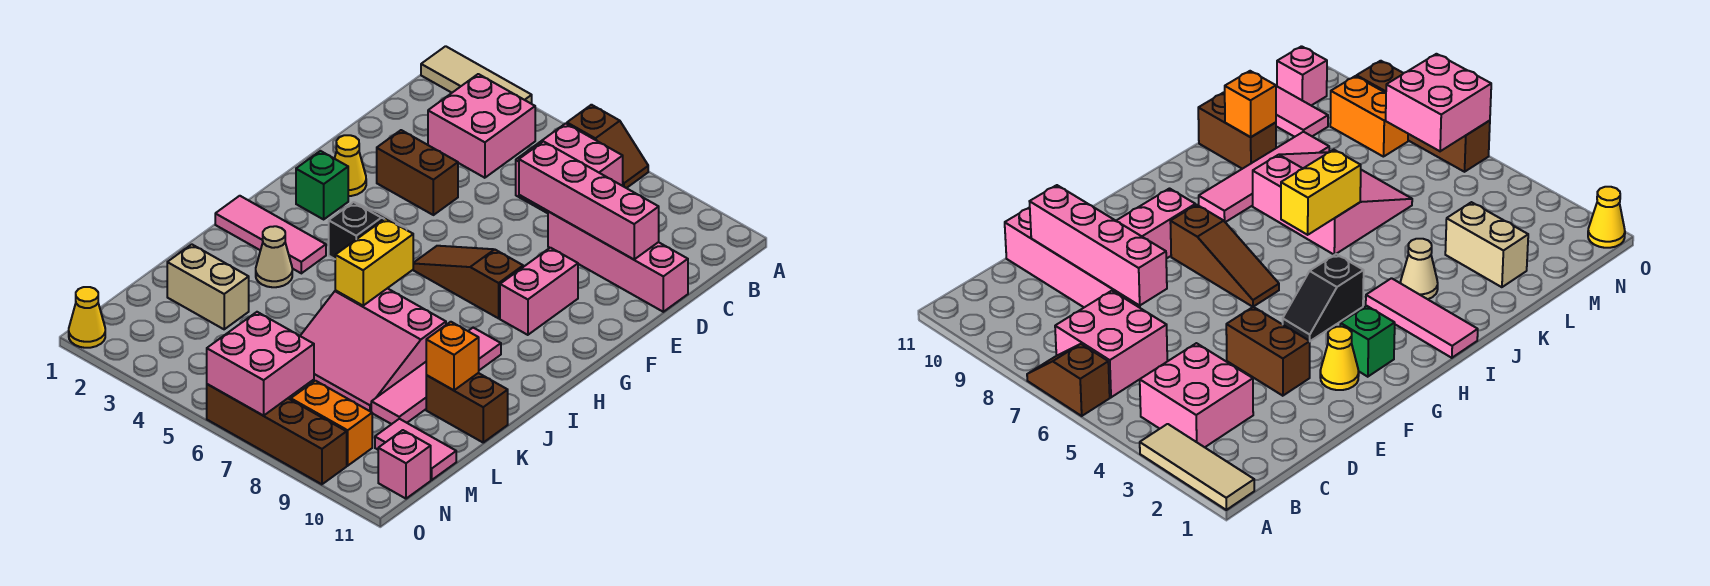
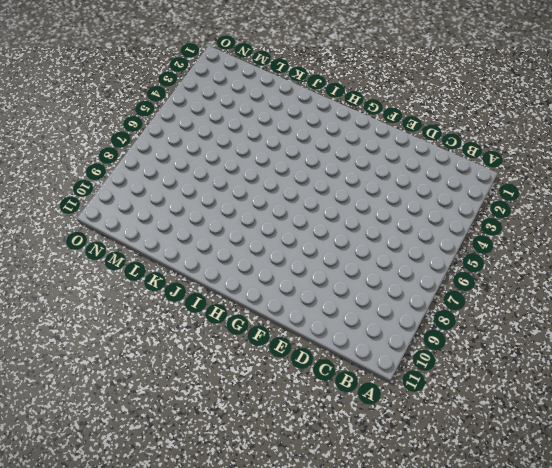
none -> tan 1x3 tile [421,46,532,104]
none -> brown 1x2 slope [567,105,648,188]
none -> pink 2x2 brick [428,74,535,178]

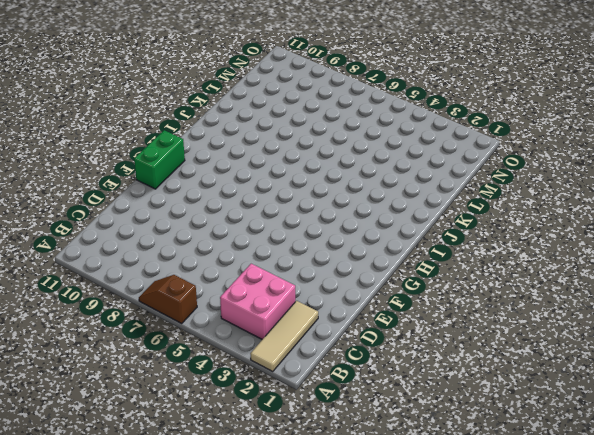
tan 1x3 tile [250,301,318,372] -> tan 1x3 tile turned to [421,46,532,104]
green 1x2 brick [134,130,185,189] -> none
none -> pink 2x2 brick [516,123,623,213]
none -> pink 1x4 brick [548,211,688,312]
none -> brown 1x2 brick [377,130,458,215]

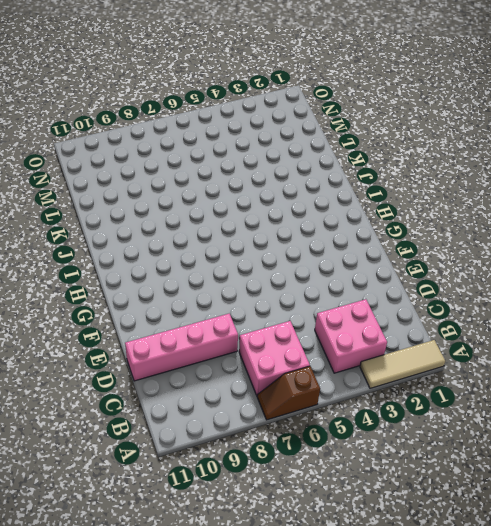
none -> brown 1x2 brick [377,130,458,215]
none -> yellow 1x1 cone [334,135,366,196]
none -> pink 1x2 brick [500,248,578,335]

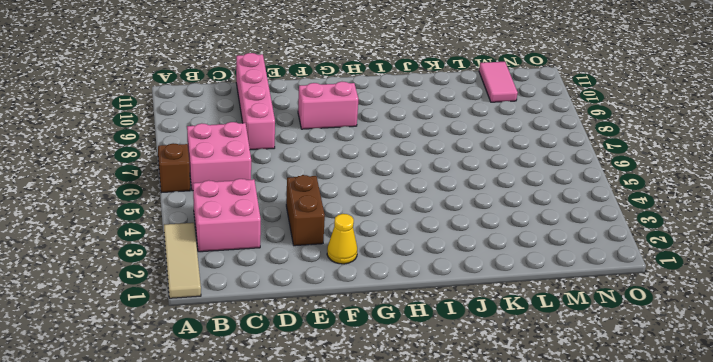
none -> green 1x1 brick [296,151,348,219]
none -> black 1x2 slope [329,202,407,259]
none -> brown 1x3 slope [413,246,523,318]

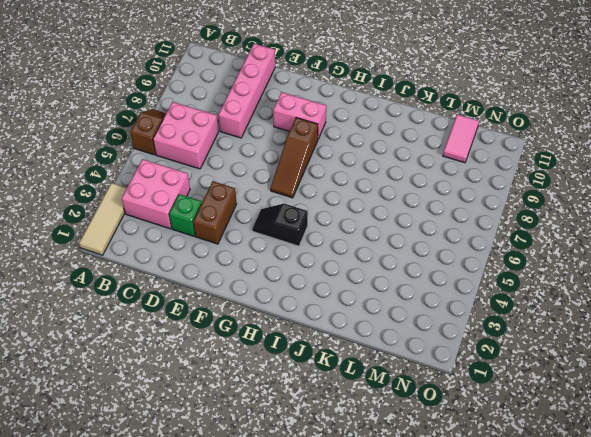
green 1x1 brick [169,194,202,236] -> green 1x1 brick moved to [296,151,348,219]
none -> yellow 1x1 cone [334,135,366,196]
none -> pink 1x3 tile [215,196,326,273]
none -> pink 1x4 tile [371,328,501,424]

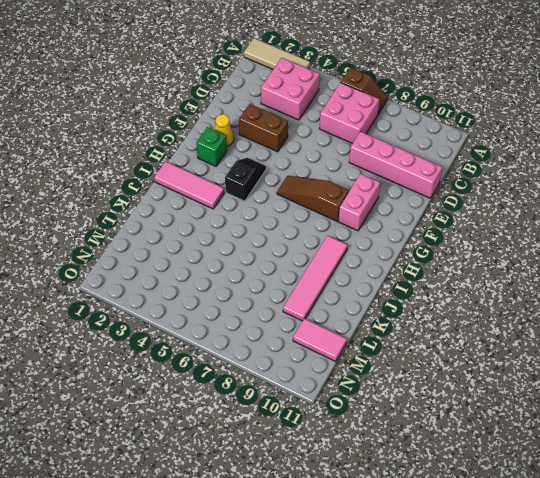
none -> tan 1x1 cone [256,226,292,287]
none -> pink 3x3 slope [300,288,446,412]
none -> brown 1x2 brick [426,373,508,442]

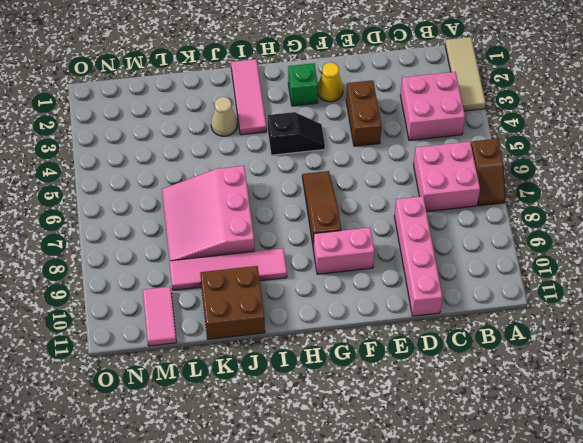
brown 2x2 brick [200,266,265,339] -> brown 1x2 brick [426,373,508,442]
none -> tan 1x2 brick [167,244,249,329]
none -> orange 1x2 brick [291,381,372,466]
none -> pink 1x1 brick [378,430,431,499]

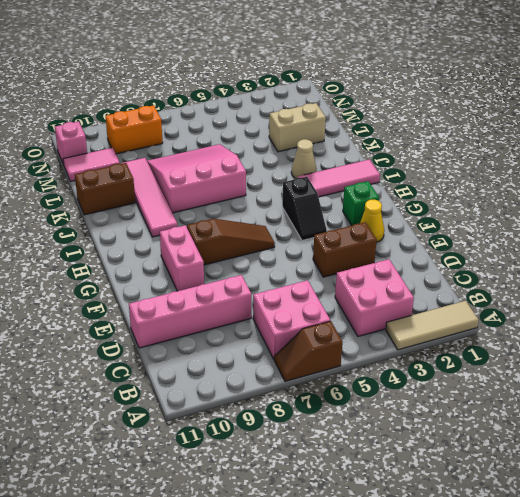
none -> yellow 1x1 cone [69,287,105,348]
none -> brown 1x4 brick [207,384,347,484]
none -> pink 1x4 brick [519,142,659,259]

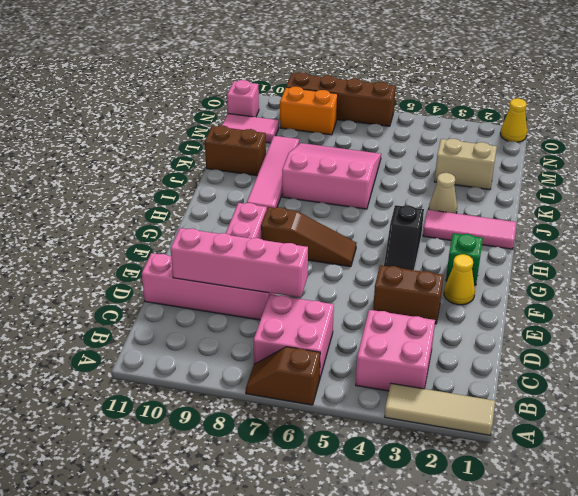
none -> yellow 1x2 brick [335,218,413,306]
none -> orange 1x1 brick [426,322,479,390]
none -> pink 2x2 brick [207,312,314,416]

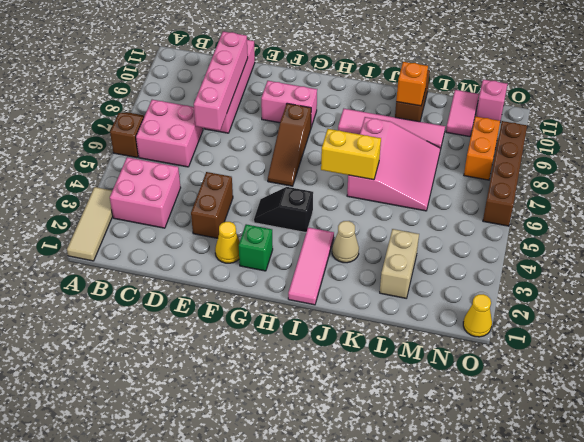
none -> pink 2x2 brick [207,312,314,416]

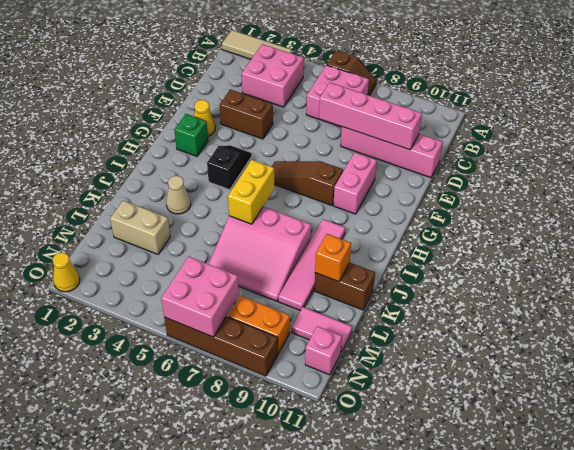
none -> pink 1x3 tile [215,196,326,273]

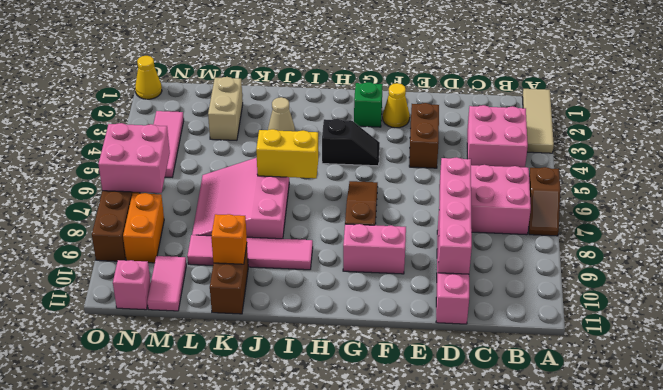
pink 1x3 tile [153,111,184,177] -> pink 1x3 tile moved to [215,196,326,273]

